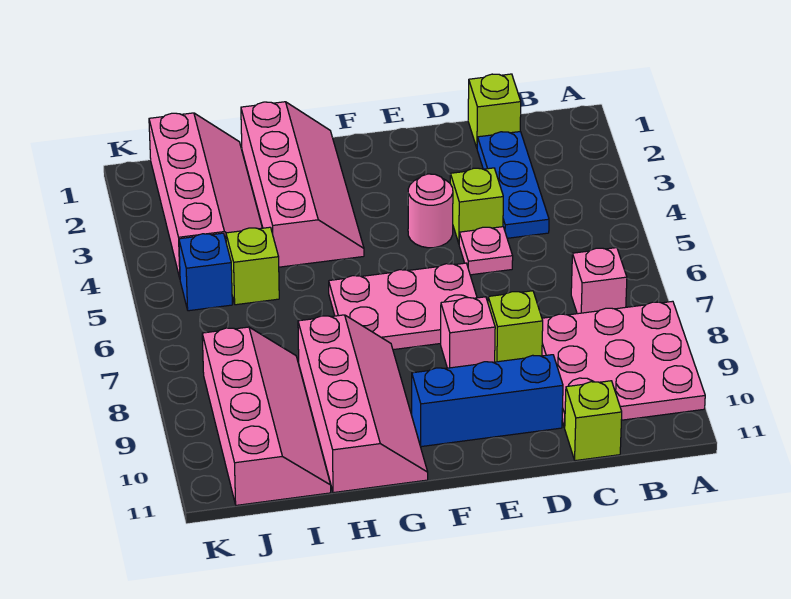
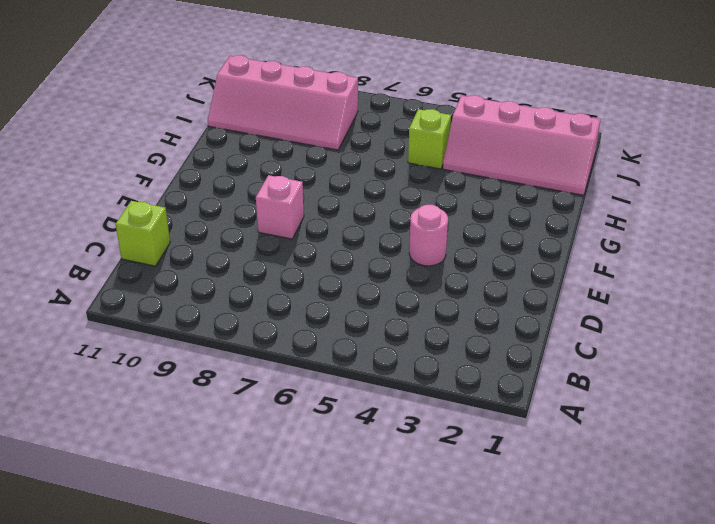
none -> pink 3x3 plate [542,301,705,427]
none -> pink 1x1 brick [571,248,627,314]
none -> lime 1x1 brick [468,74,521,148]

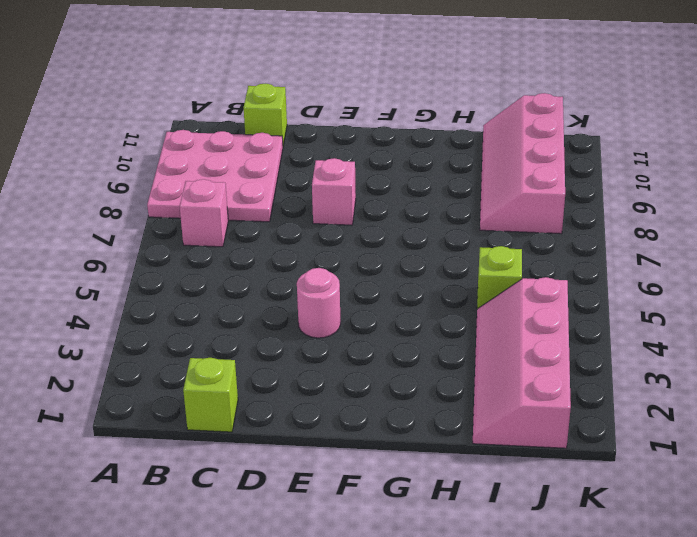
none -> blue 1x3 plate [477,132,549,238]
none -> lime 1x1 brick [450,168,503,243]
none -> pink 1x1 plate [459,227,513,275]

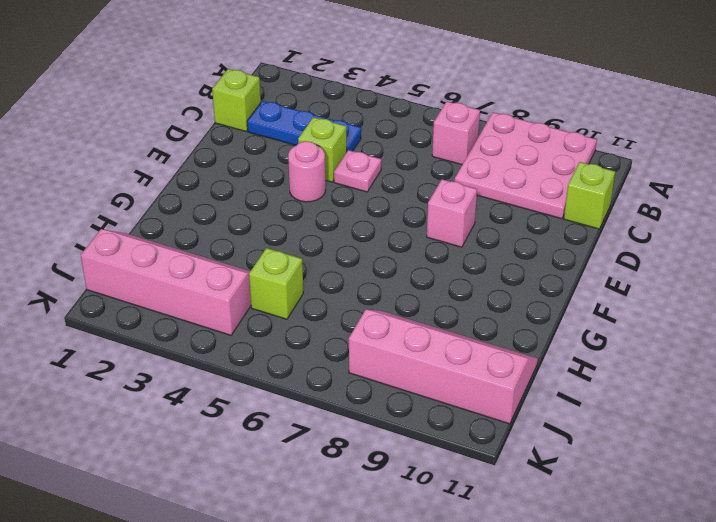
none -> lime 1x1 brick [488,291,543,362]
none -> blue 1x3 brick [412,355,563,447]
none -> pink 2x3 plate [329,263,477,350]

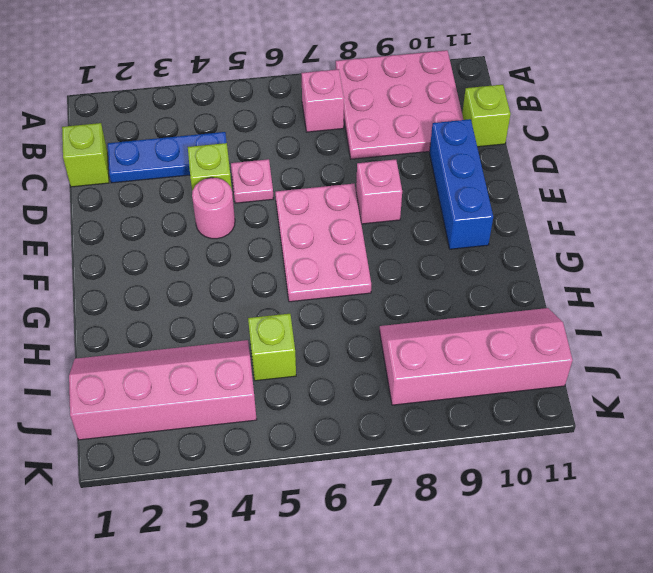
none -> lime 1x1 brick [488,291,543,362]
none -> pink 2x4 slope [241,102,364,267]
none -> pink 2x4 slope [298,315,428,493]

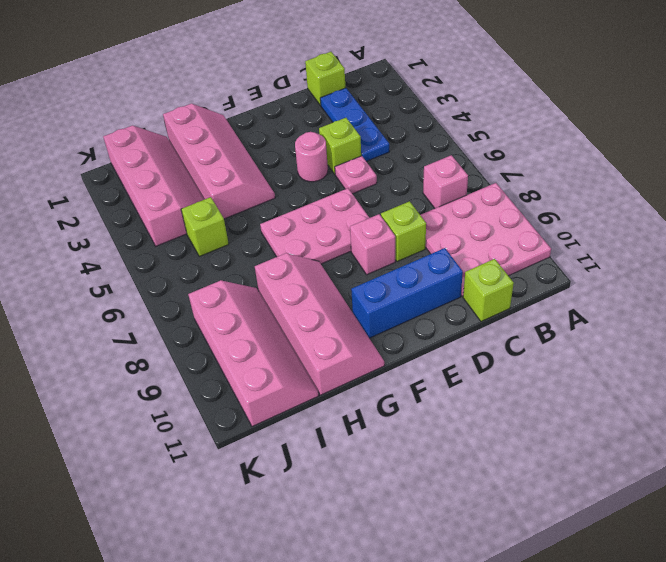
none -> blue 1x1 brick [179,233,232,311]

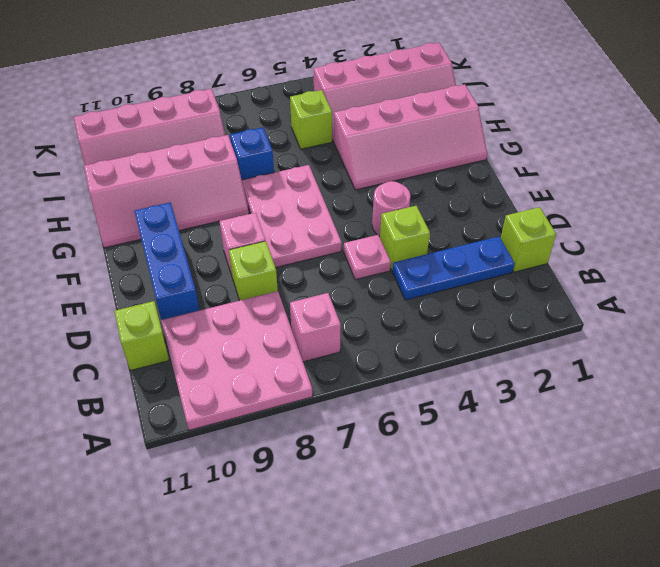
blue 1x1 brick [230,127,274,180] -> blue 1x1 brick moved to [179,233,232,311]

